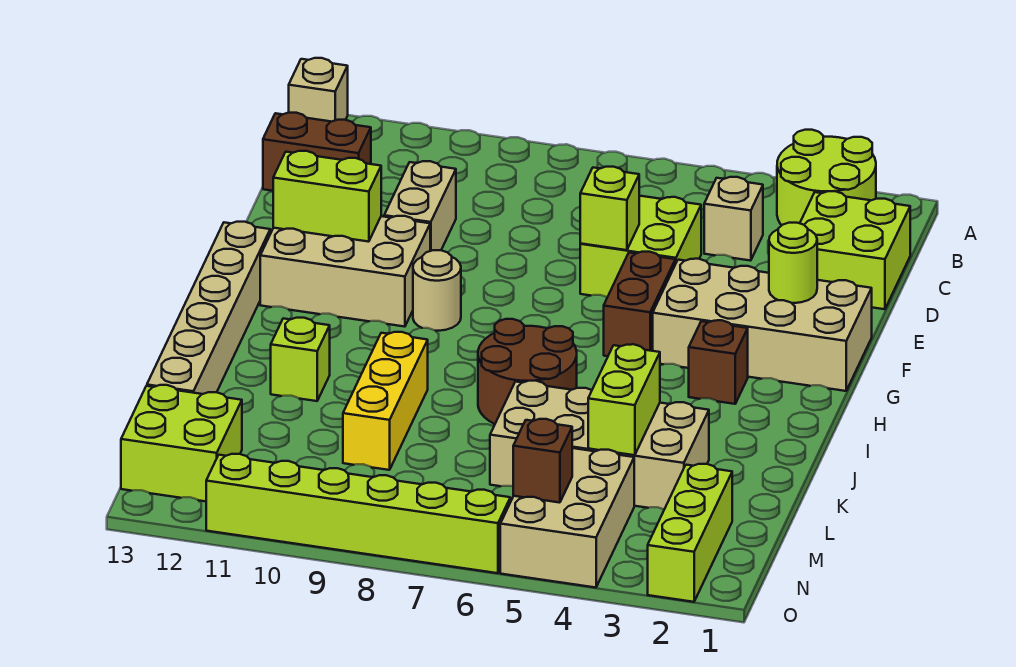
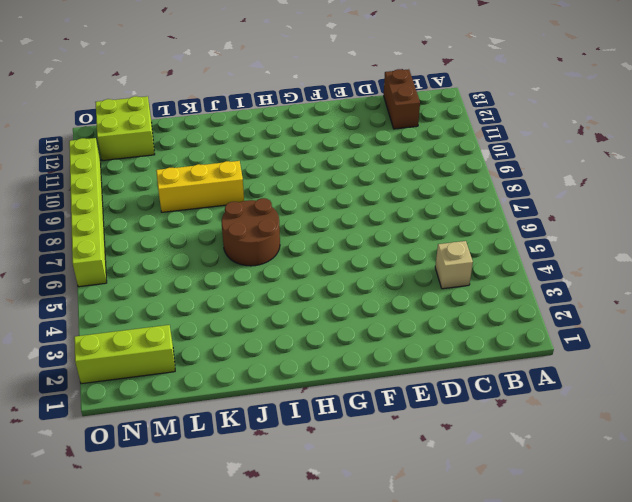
none -> lime 2x2 round brick [777,130,876,225]
none -> tan 1x1 brick [289,58,348,122]
none -> lime 2x2 brick [800,191,910,309]

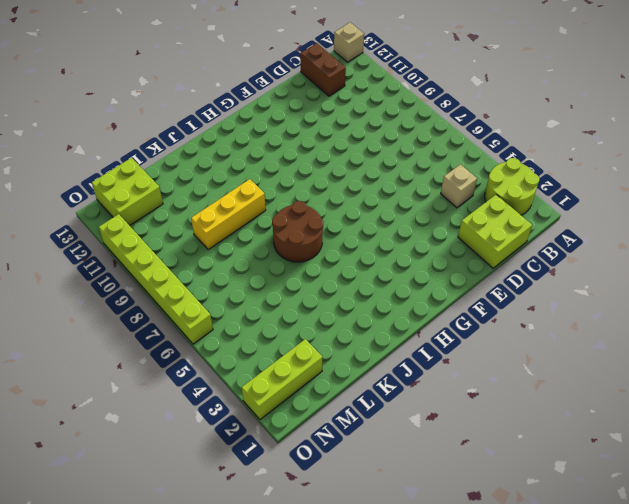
none -> lime 2x2 brick [580,196,701,297]
none -> tan 1x2 brick [384,161,456,251]
none -> tan 2x4 brick [653,259,872,391]

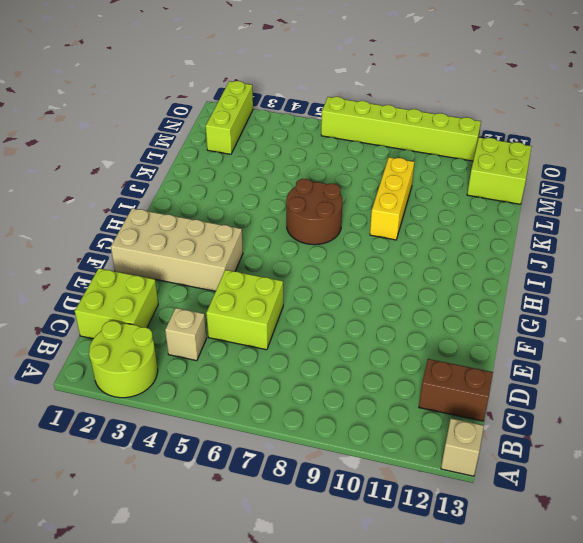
none -> tan 1x2 brick [384,161,456,251]
none -> brown 1x2 brick [604,252,675,356]
none -> tan 2x3 brick [260,216,430,327]

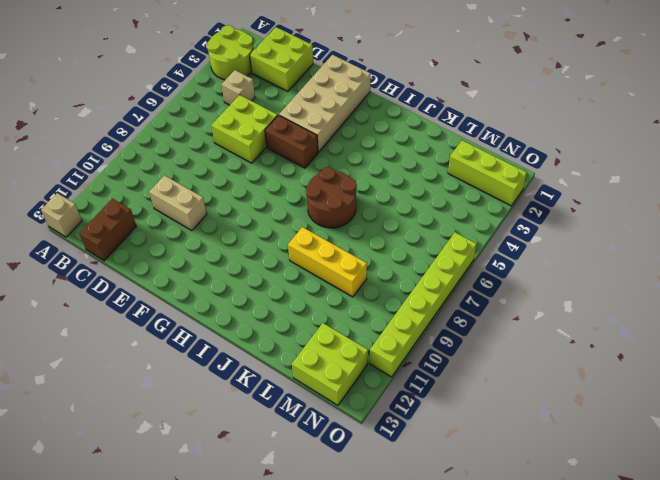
none -> tan 2x3 brick [260,216,430,327]
none -> tan 1x1 round brick [413,250,461,331]
none -> tan 1x6 brick [147,222,270,394]

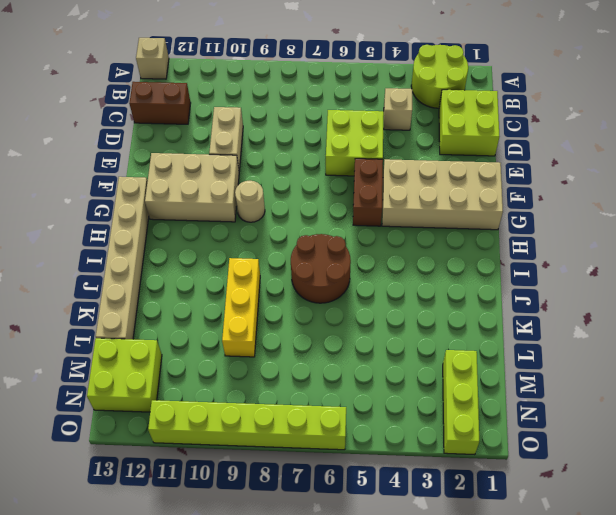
none -> brown 1x1 brick [689,320,748,404]
none -> lime 1x1 brick [271,318,330,401]
none -> tan 2x4 brick [490,381,709,509]

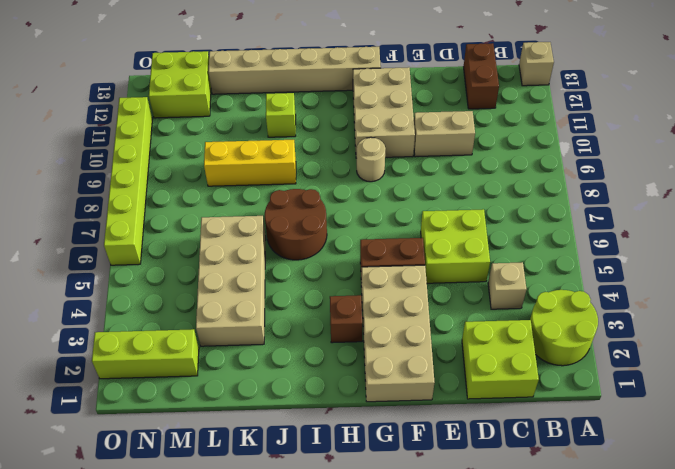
none -> tan 2x3 brick [500,448,634,588]
none -> lime 1x1 brick [580,167,639,250]
none -> lime 1x1 round brick [769,223,817,303]

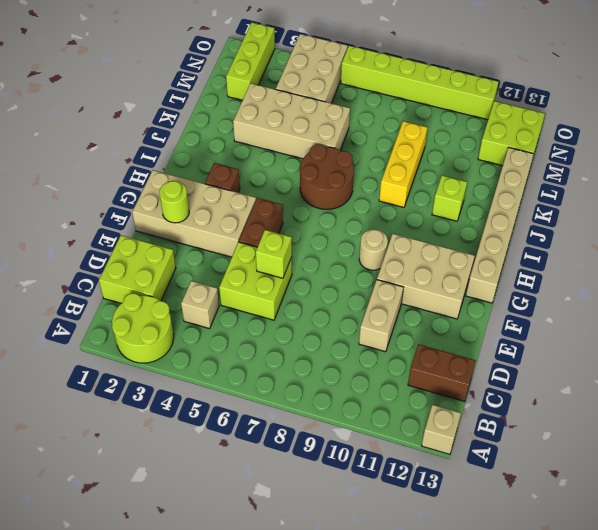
none -> lime 1x2 brick [273,151,381,242]
none -> lime 1x2 brick [588,344,660,455]
none -> brown 1x1 brick [513,419,572,503]

